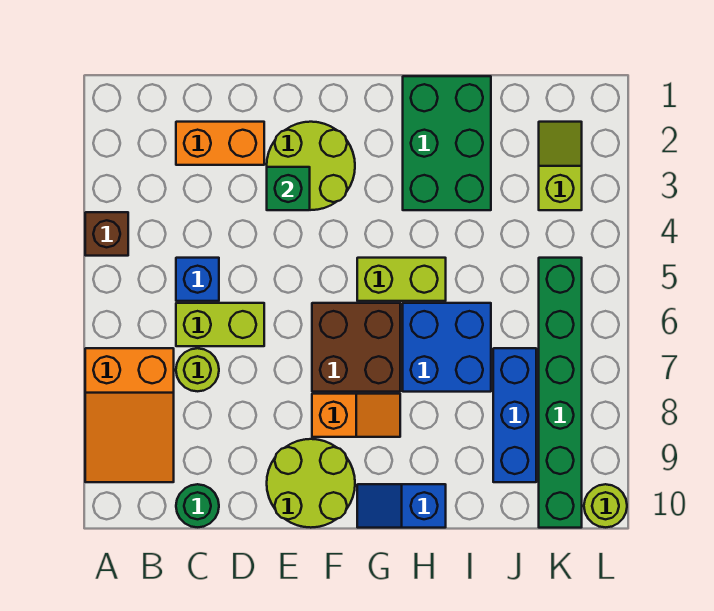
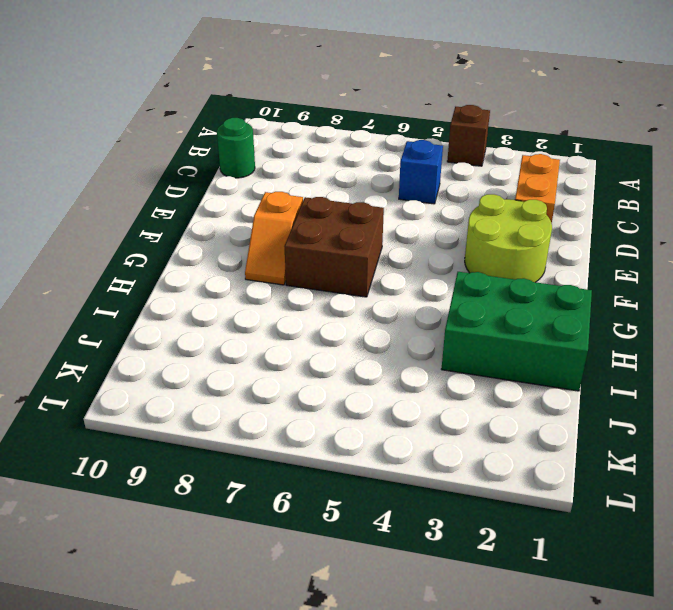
none -> orange 2x3 slope [85,348,174,482]
none -> lime 1x2 brick [176,303,264,346]
none -> lime 1x1 round brick [176,348,219,391]

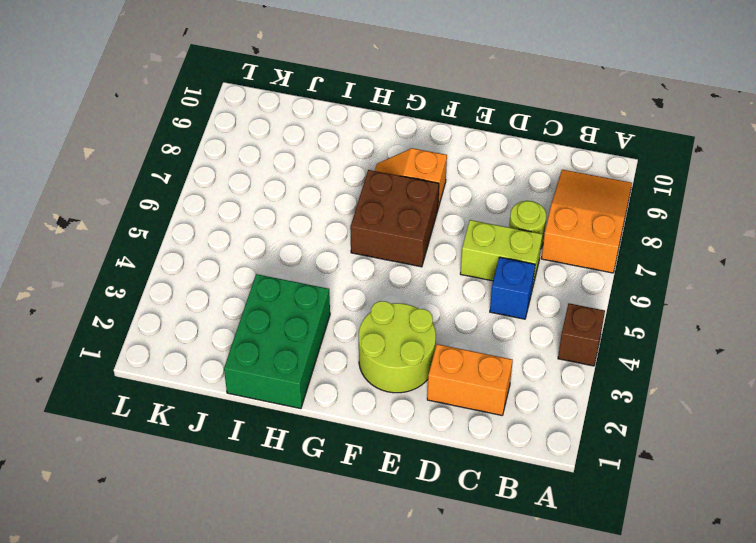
none -> green 1x1 round brick [176,484,219,527]
none -> lime 2x2 round brick [267,439,355,528]
none -> lime 1x2 brick [357,258,446,301]

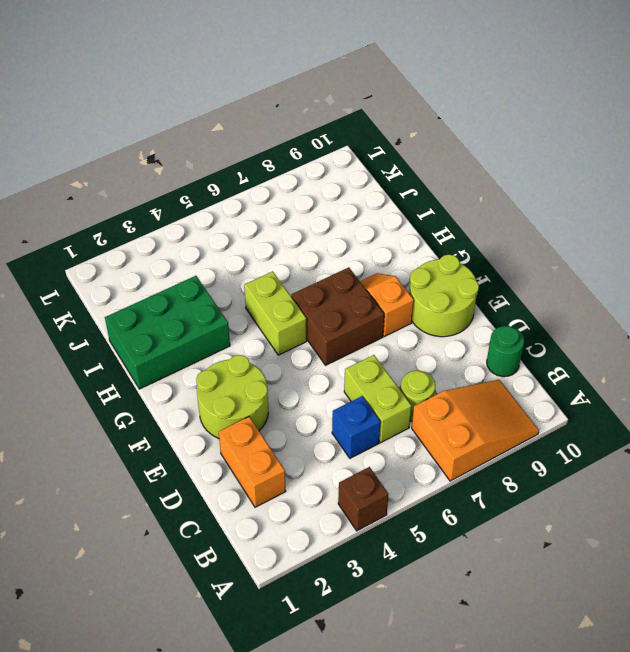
none -> blue 1x2 slope [357,484,446,528]
none -> blue 2x2 brick [403,303,491,392]
none -> blue 1x3 brick [493,348,536,482]

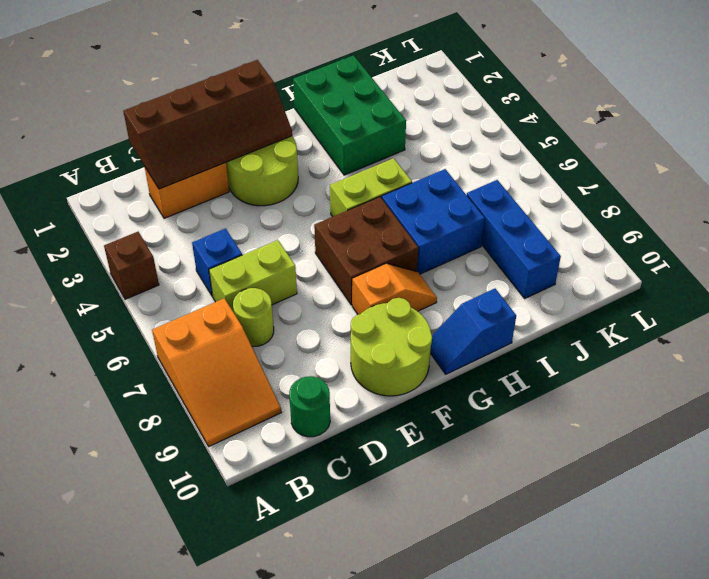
brown 2x4 slope [123,60,292,189] -> none
none -> lime 1x2 slope [539,122,582,210]
none -> green 1x6 brick [539,258,582,528]
none -> lime 1x1 round brick [584,484,627,527]

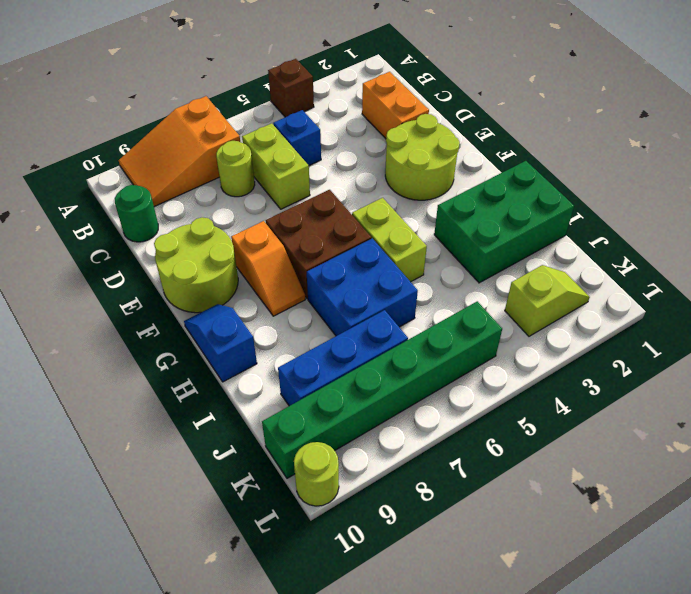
none -> green 1x1 brick [267,167,310,210]

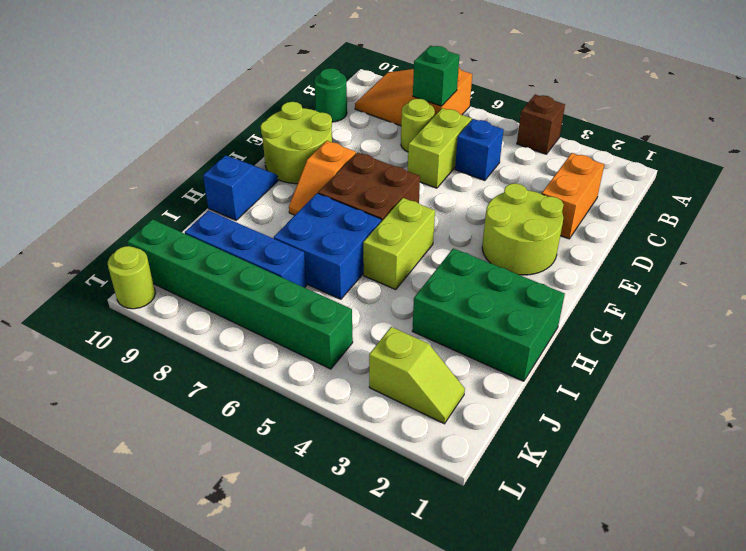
green 1x1 brick [413,46,460,106] -> green 1x1 brick moved to [267,167,310,210]

